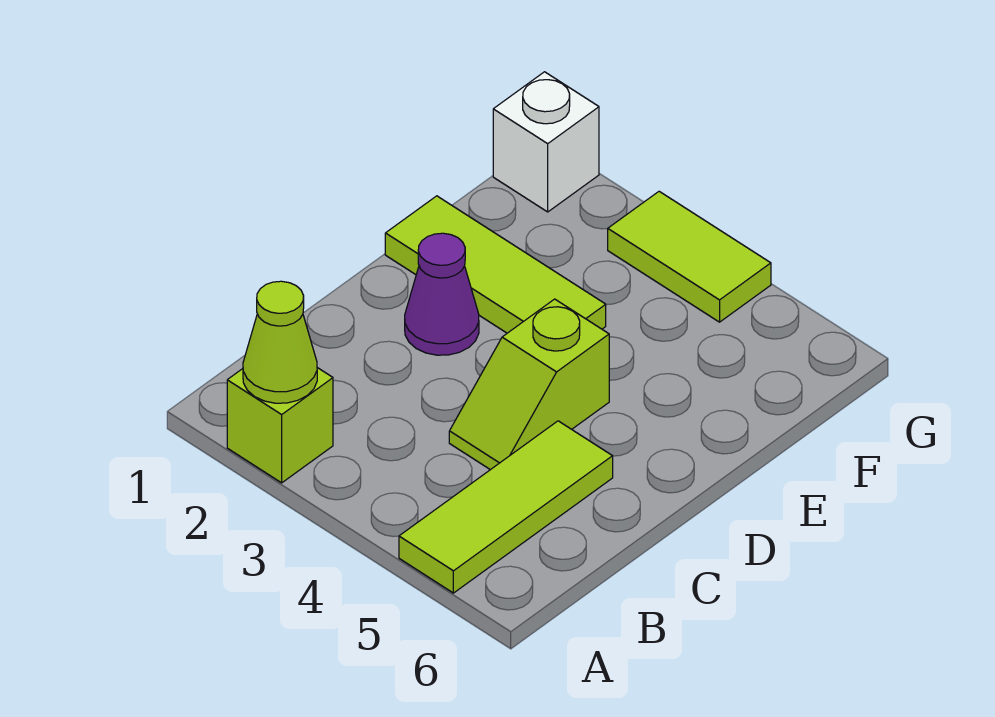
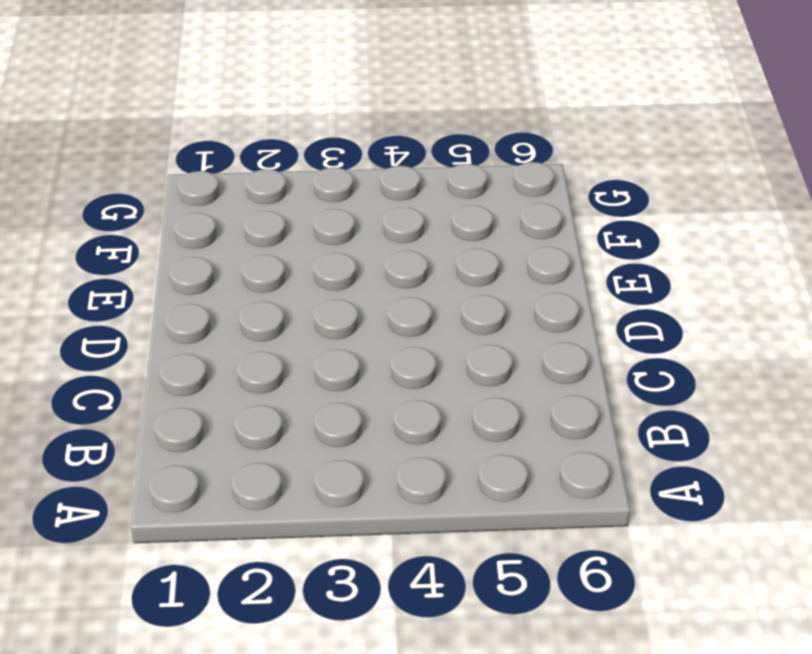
none -> lime 1x1 brick [227,368,333,483]
none -> lime 1x3 tile [399,421,613,593]

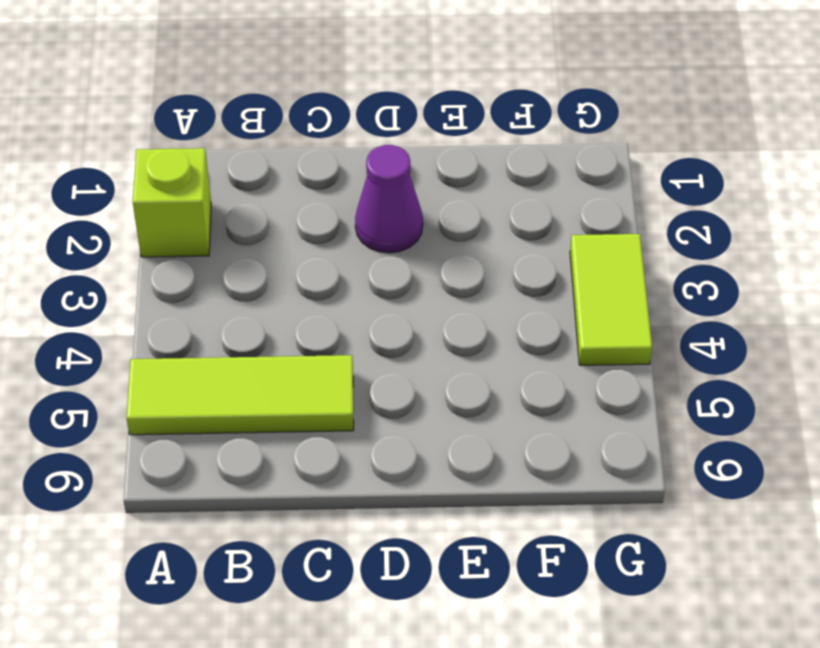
none -> lime 1x2 slope [449,299,609,470]
none -> lime 1x3 tile [385,196,606,333]

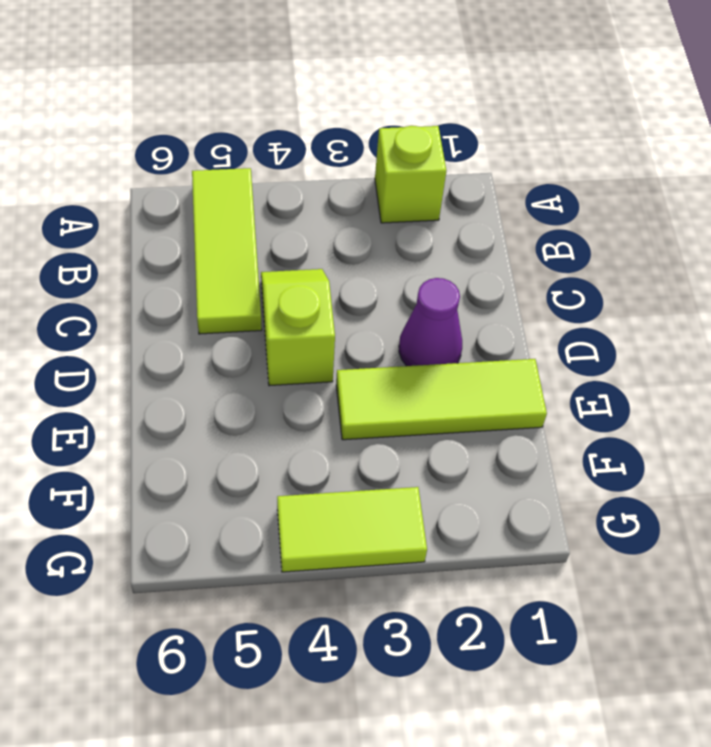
none -> white 1x1 brick [493,72,599,212]
none -> lime 1x1 cone [243,281,317,403]

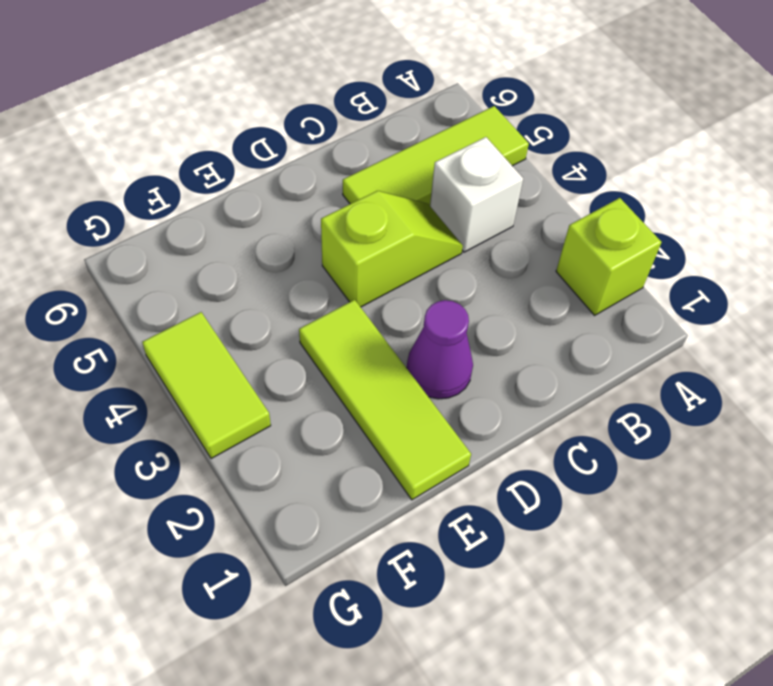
white 1x1 brick [430,137,523,252] -> white 1x1 brick moved to [493,72,599,212]
none -> lime 1x1 cone [243,281,317,403]

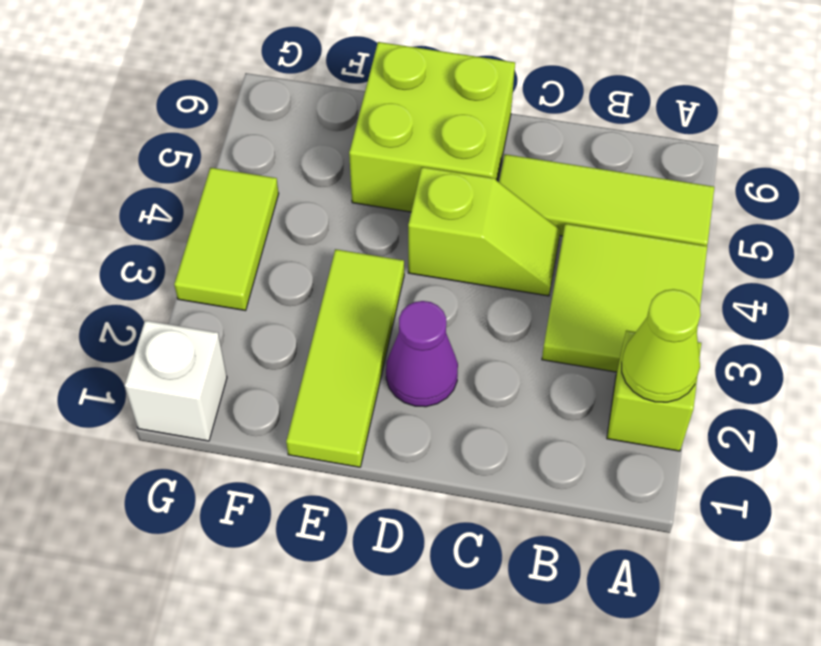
lime 2x2 tile [542,224,707,372] -> none
lime 2x2 brick [349,42,515,212] -> none

